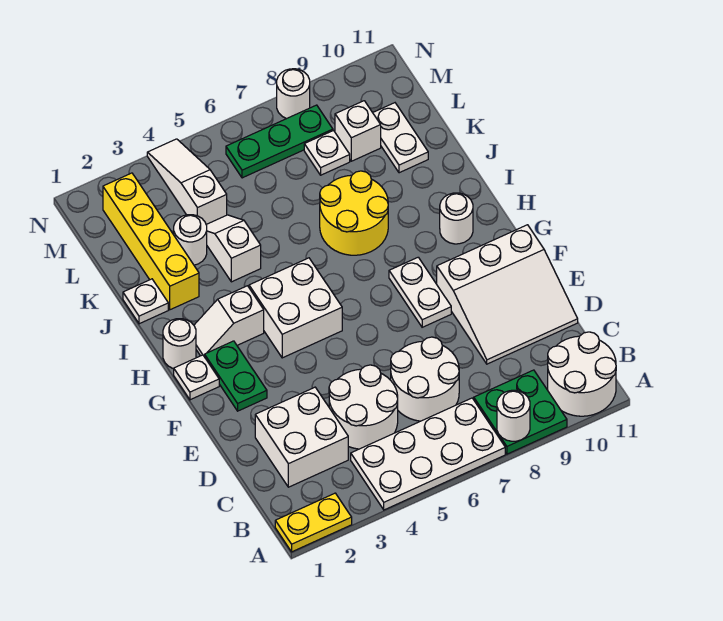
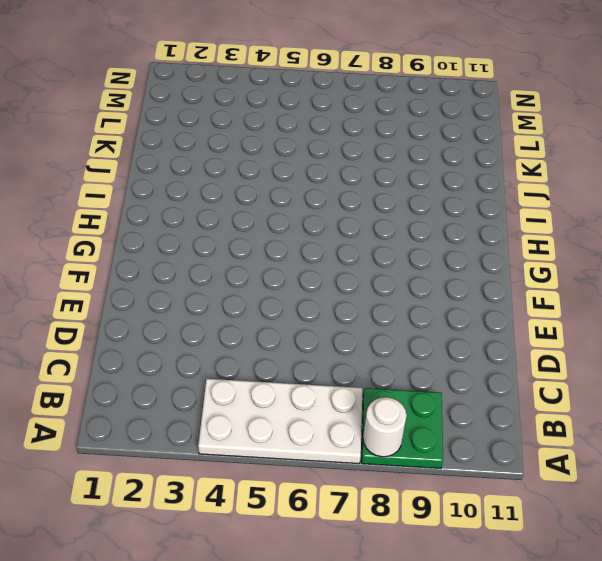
none -> yellow 1x2 plate [275,493,352,552]
none -> white 2x2 round brick [548,332,616,416]
none -> white 2x2 brick [255,387,348,487]

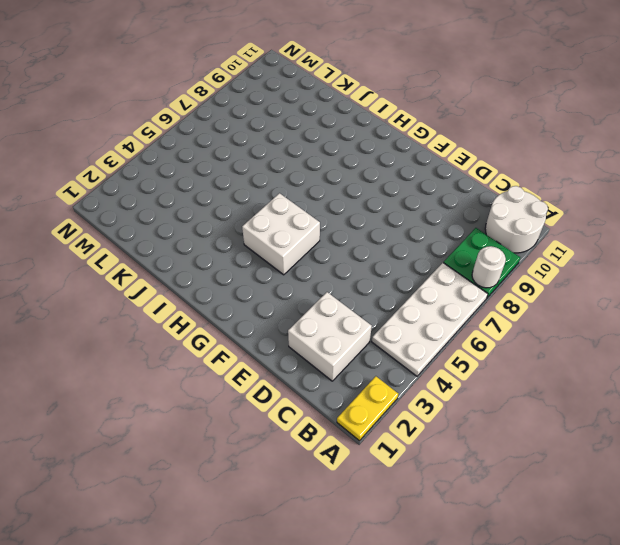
none -> white 2x2 round brick [329,365,398,449]
none -> white 2x2 round brick [391,337,459,421]
none -> white 3x3 slope [437,225,578,364]

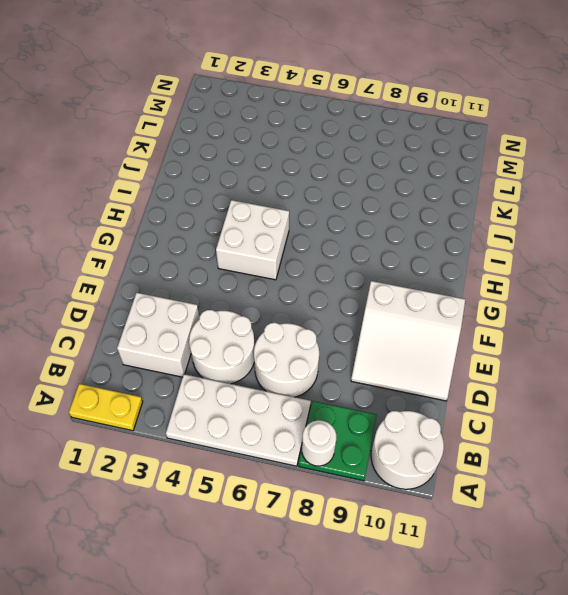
none -> green 1x2 plate [205,341,267,411]
none -> white 1x2 plate [389,257,451,327]
none -> white 1x1 plate [174,355,219,400]

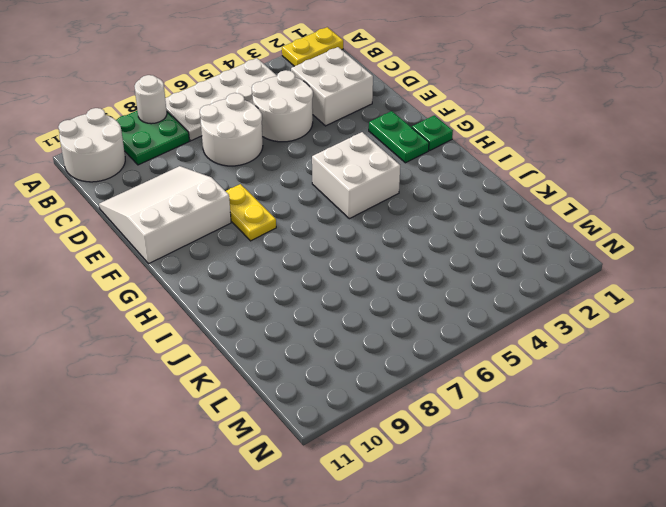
yellow 1x2 plate [226,184,276,241] -> white 1x2 plate [389,257,451,327]
green 1x1 plate [412,115,453,150] -> white 1x1 plate [174,355,219,400]
none -> white 1x1 round brick [163,319,196,369]
none -> white 1x2 slope [194,286,264,357]
none -> white 1x1 round brick [440,193,473,244]

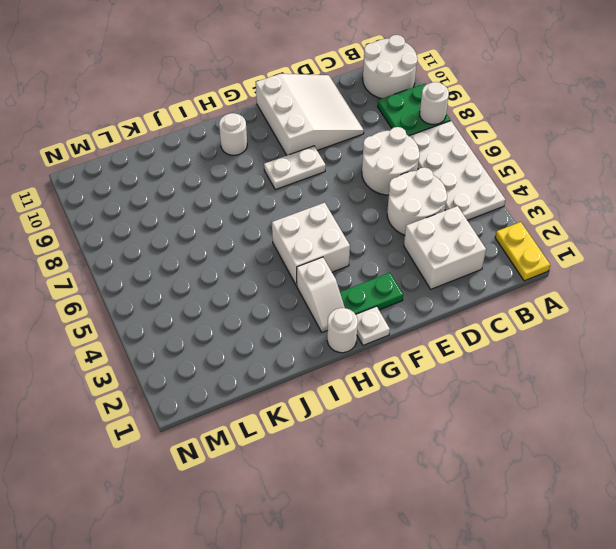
none -> yellow 2x2 round brick [320,171,388,255]
none -> white 1x1 plate [123,279,168,324]
none -> yellow 1x4 brick [103,173,199,310]

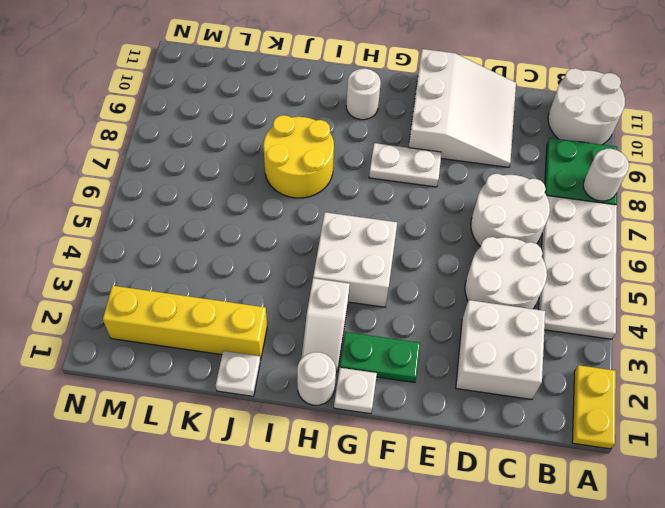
none -> white 1x2 slope [206,215,261,282]
none -> white 1x1 round brick [174,215,207,265]
none -> white 1x2 plate [373,103,428,173]

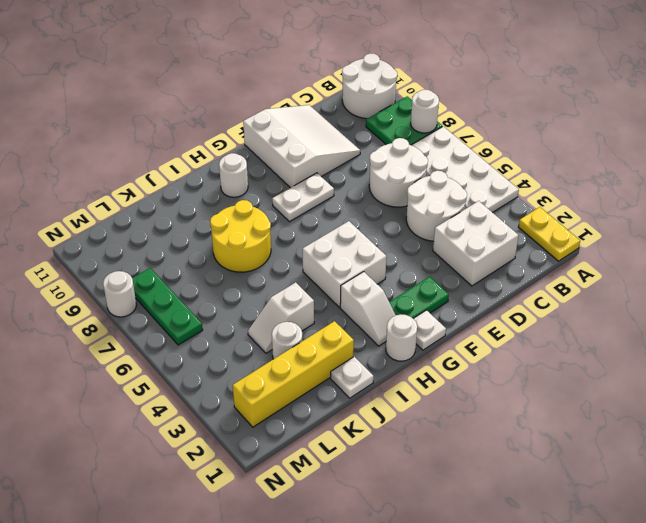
none -> white 1x2 plate [373,103,428,173]
none -> white 1x3 slope [147,139,227,224]
none -> white 1x1 plate [304,131,350,175]

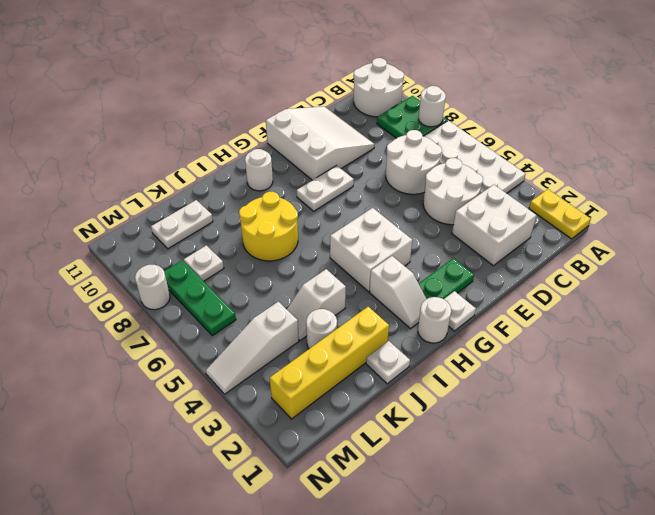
none -> white 1x1 brick [335,101,381,161]

